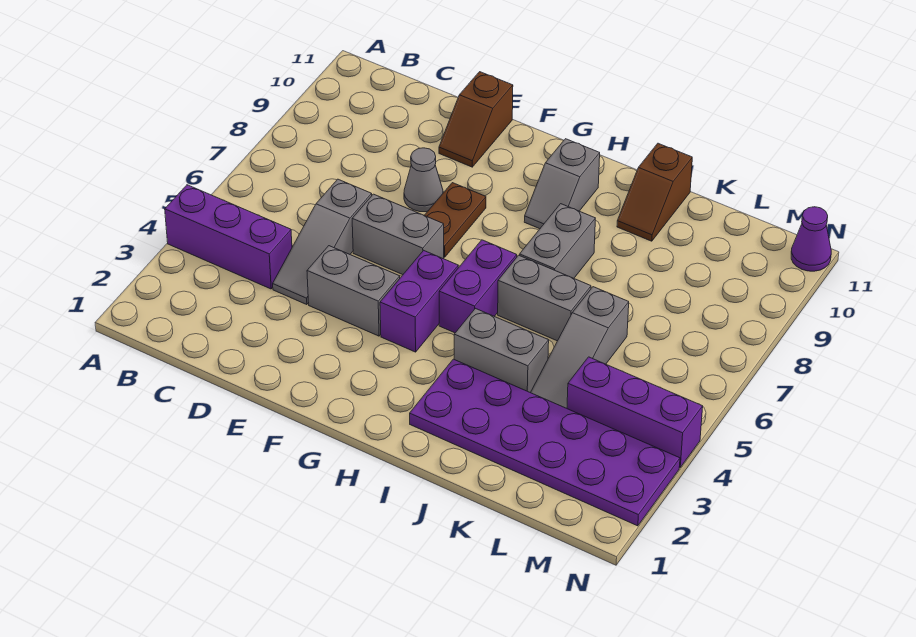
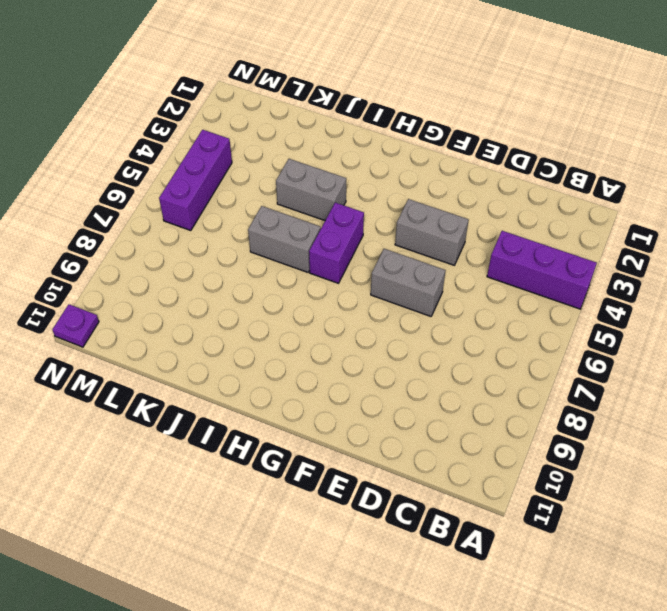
purple 1x3 brick [159,130,232,231] -> purple 1x3 brick turned to [567,357,703,467]
purple 1x1 plate [52,304,99,347] -> purple 1x1 cone [791,207,831,271]
none -> grey 1x3 slope [273,179,372,305]
none -> grey 1x1 cone [404,148,443,212]
none -> brown 1x2 slope [439,72,513,167]

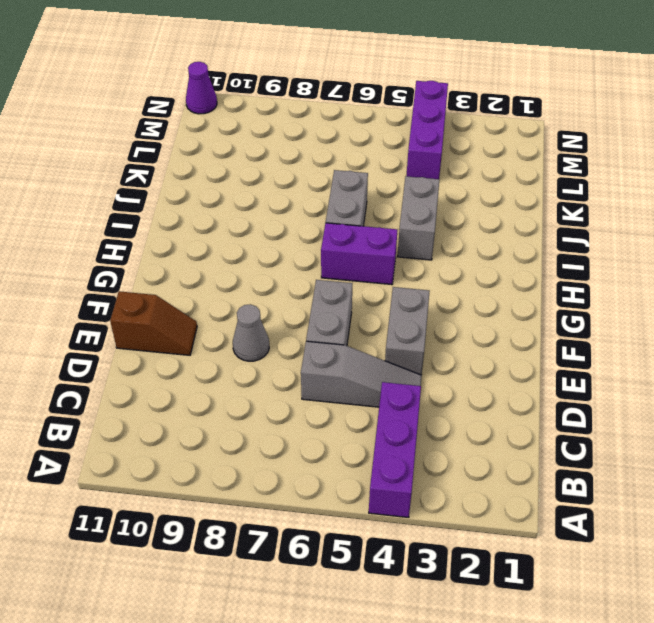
none -> brown 1x2 plate [425,183,486,257]
none -> purple 1x2 brick [380,250,458,352]
none -> grey 1x2 slope [524,139,600,229]

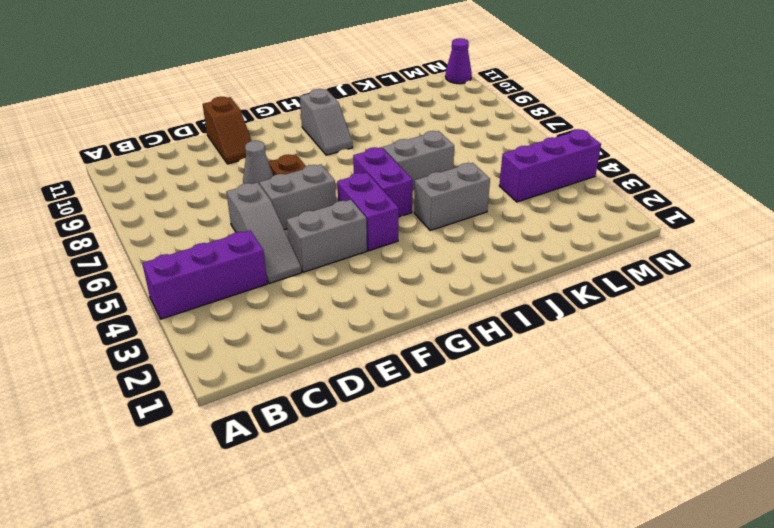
none -> purple 2x6 plate [410,359,680,526]
none -> grey 1x2 brick [520,204,595,278]
none -> brown 1x2 slope [617,143,692,241]

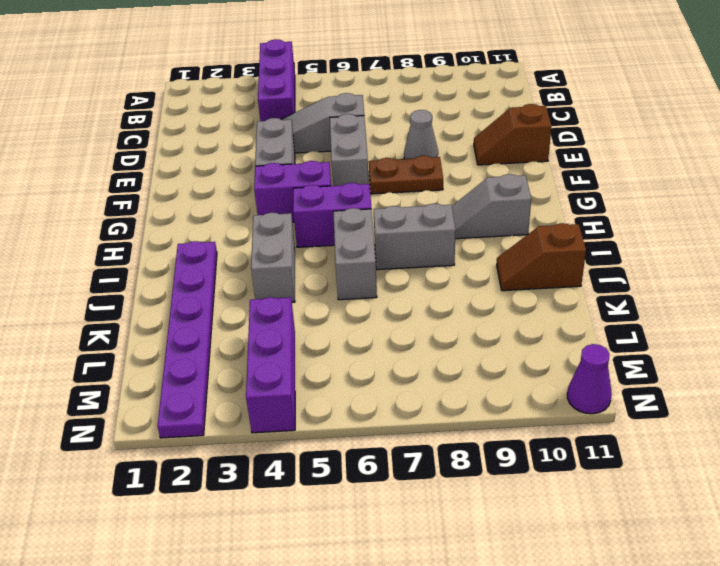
purple 1x6 plate [157,241,217,438] -> purple 2x6 plate [410,359,680,526]
none -> grey 1x3 slope [531,287,629,408]

